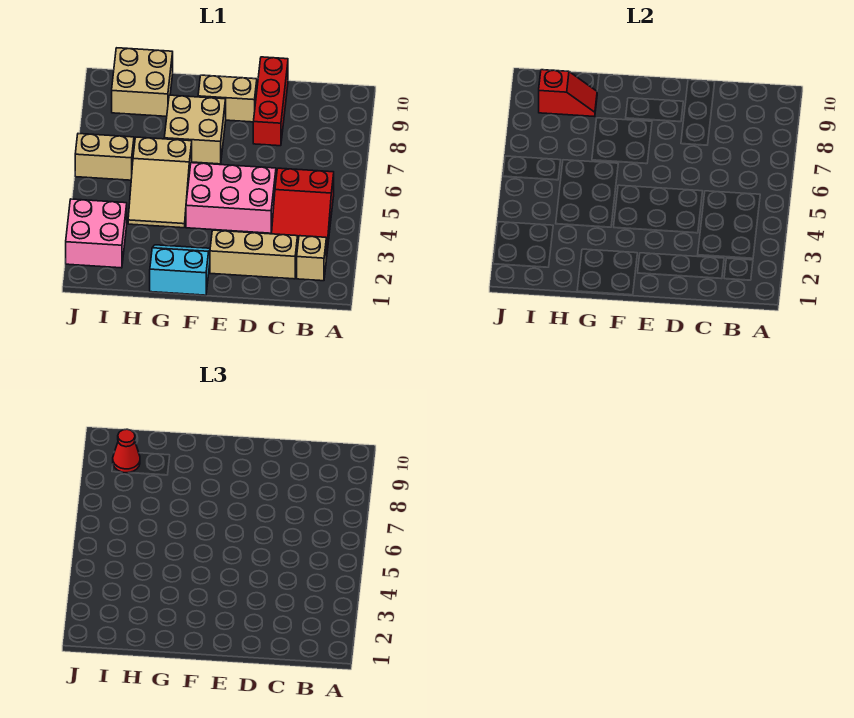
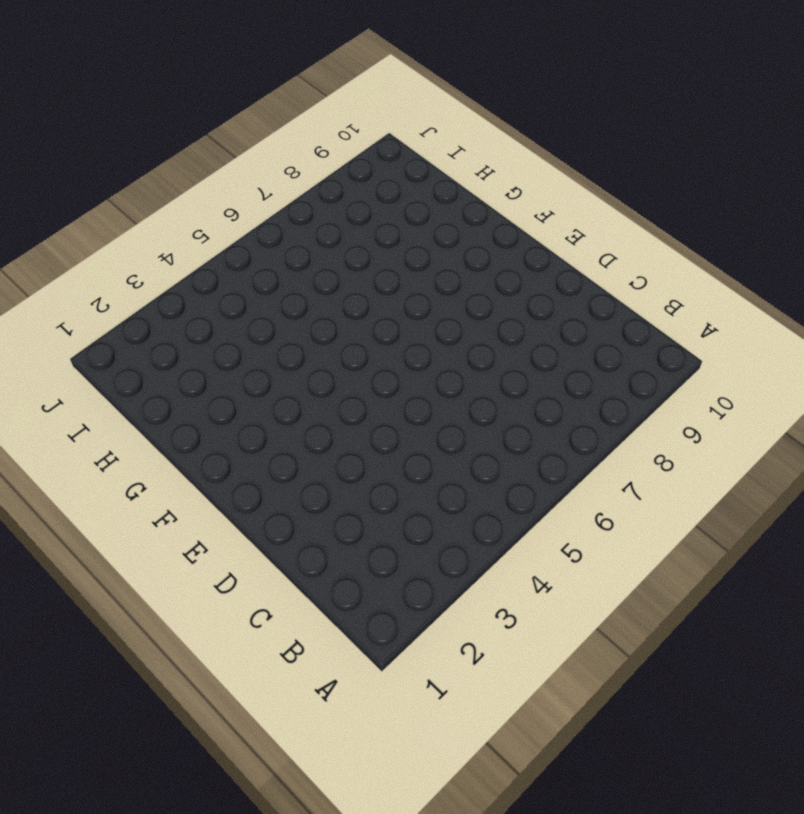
none -> tan 1x1 brick [297,236,326,281]
none -> red 2x3 slope [271,168,334,259]
none -> tan 1x3 brick [210,230,298,279]

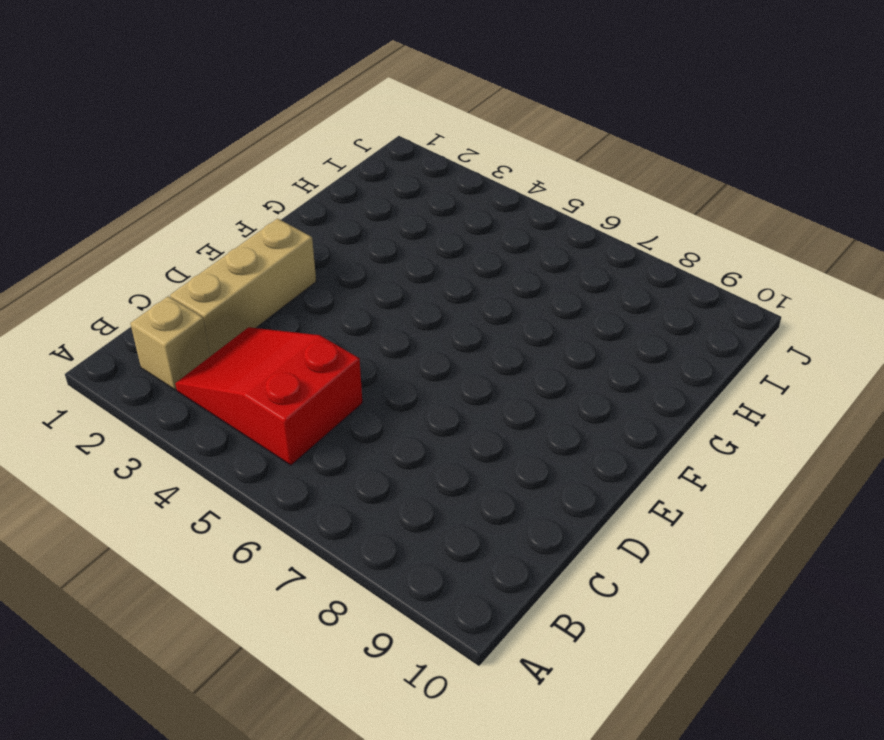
none -> pink 2x3 brick [186,163,276,233]
none -> red 1x3 brick [253,57,288,146]
none -> tan 1x2 brick [198,75,257,122]

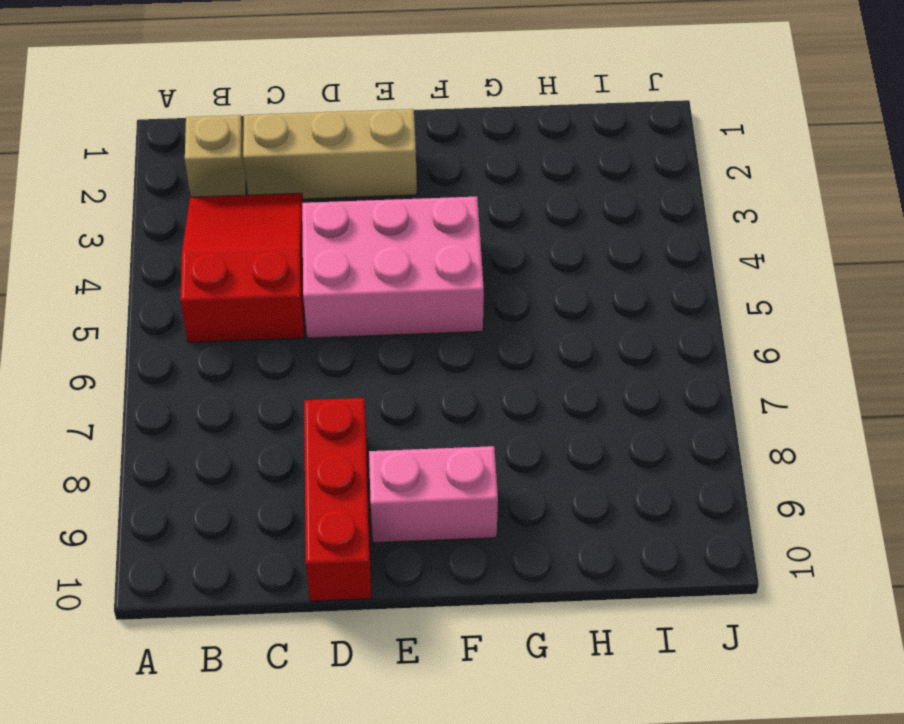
pink 1x2 brick [369,446,498,543] -> tan 1x2 brick [198,75,257,122]
none -> cyan 2x2 slope [150,245,210,295]
none -> tan 2x2 brick [164,95,226,164]
none -> tan 2x3 slope [128,137,192,228]

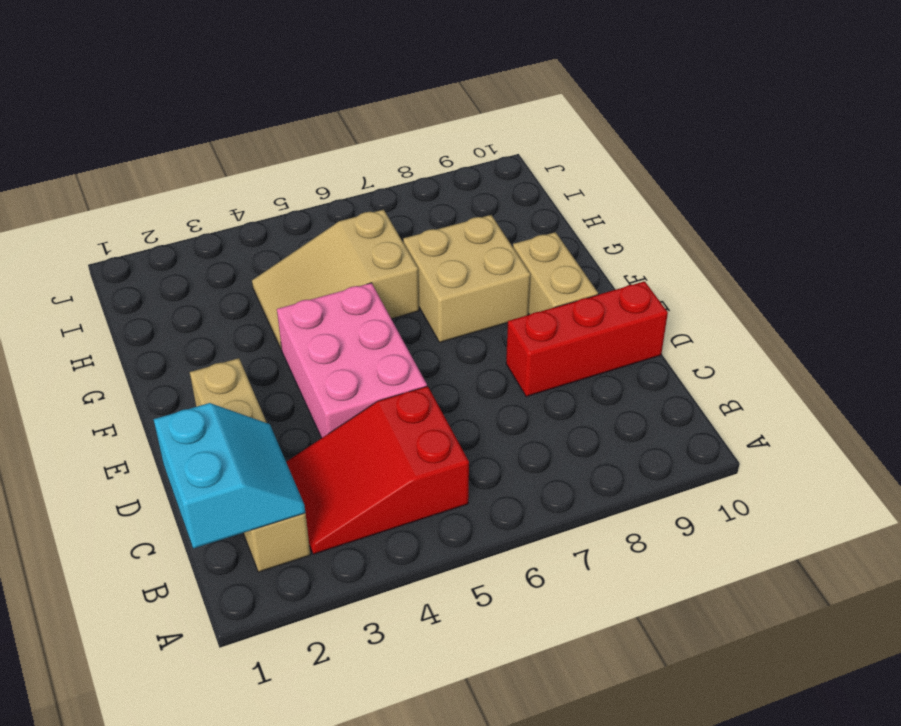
cyan 2x2 slope [154,403,305,548] -> cyan 2x2 slope moved to [150,245,210,295]
none -> tan 2x2 brick [112,48,173,116]
none -> pink 2x2 brick [66,199,127,268]
none -> tan 1x2 brick [75,134,134,180]

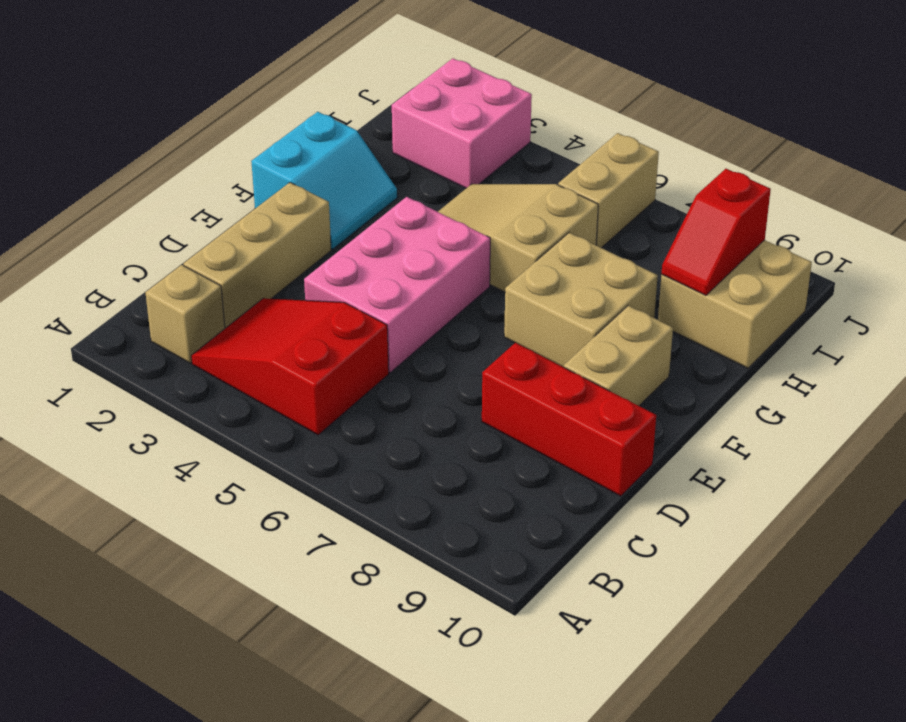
none -> red 1x1 cone [113,429,140,473]

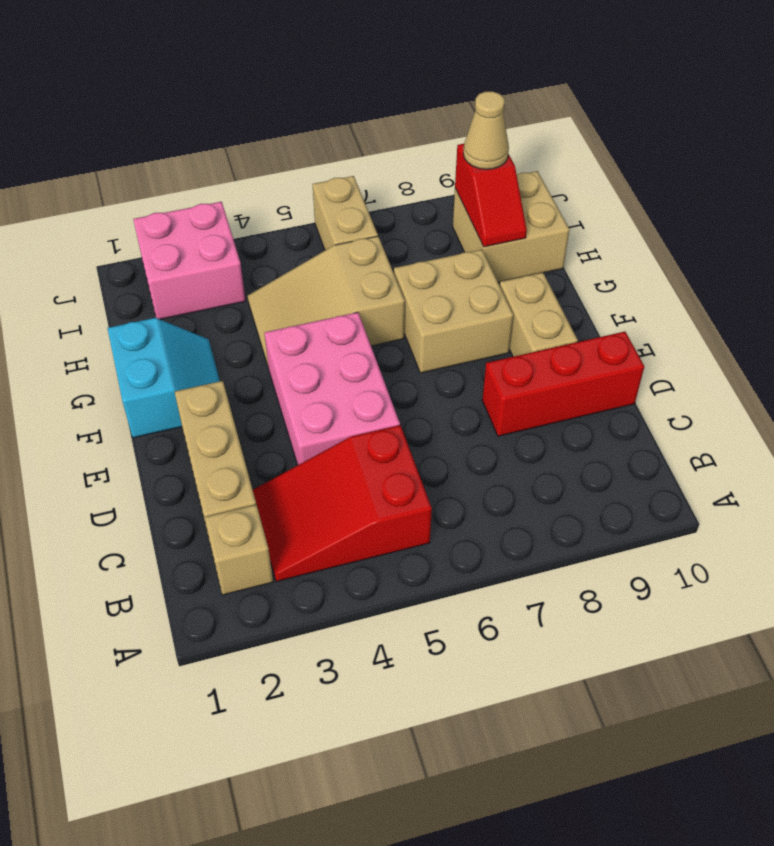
tan 1x1 cone [463,91,509,169] -> red 1x1 cone [113,429,140,473]

